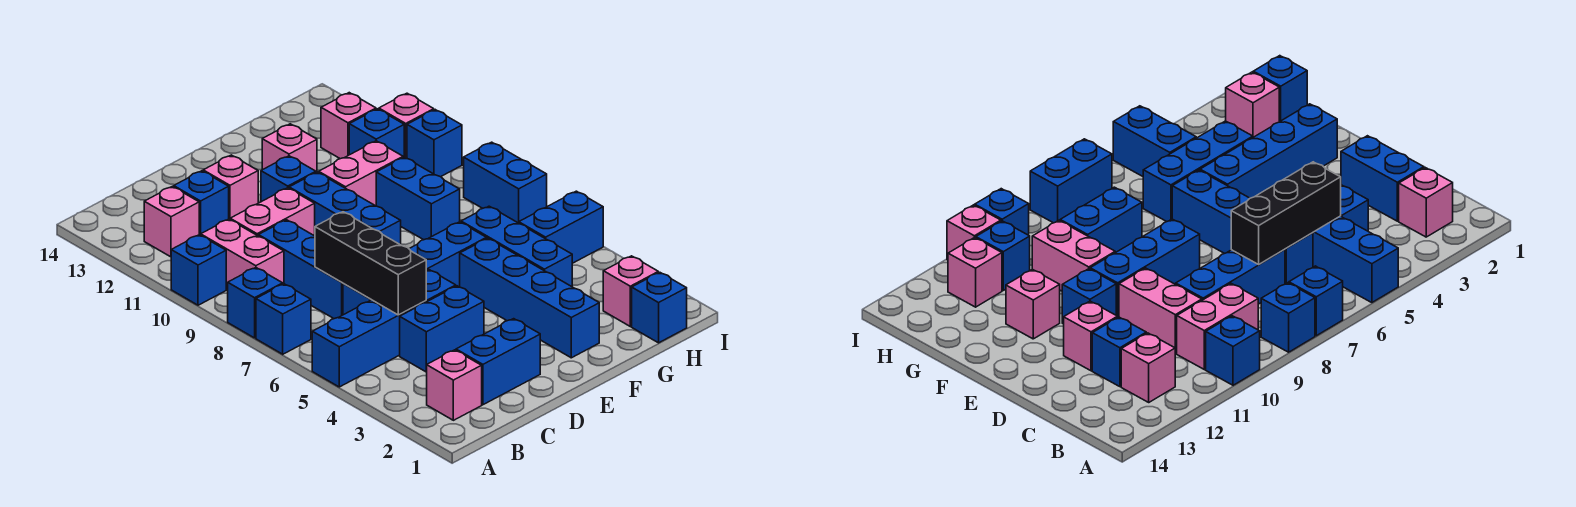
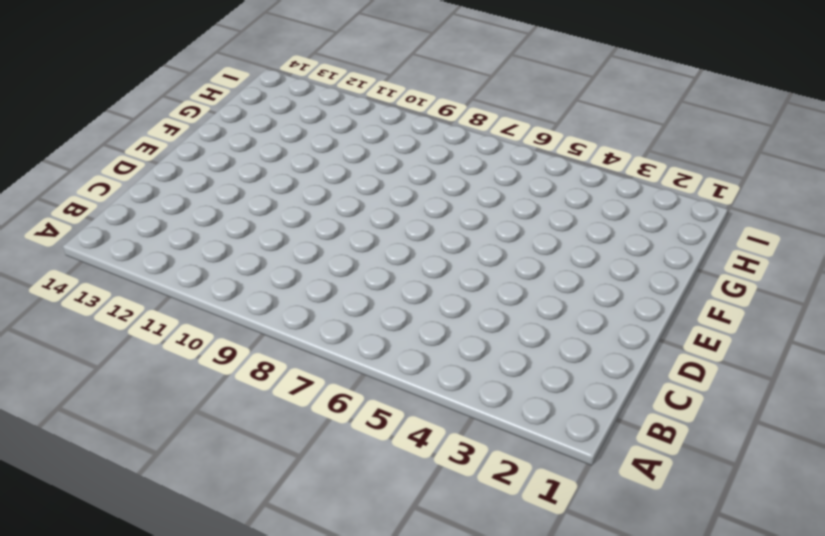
none -> blue 1x4 brick [312,270,456,387]
none -> blue 1x1 brick [256,284,311,354]
none -> blue 1x1 brick [228,268,283,338]
none -> blue 1x1 brick [171,235,226,305]

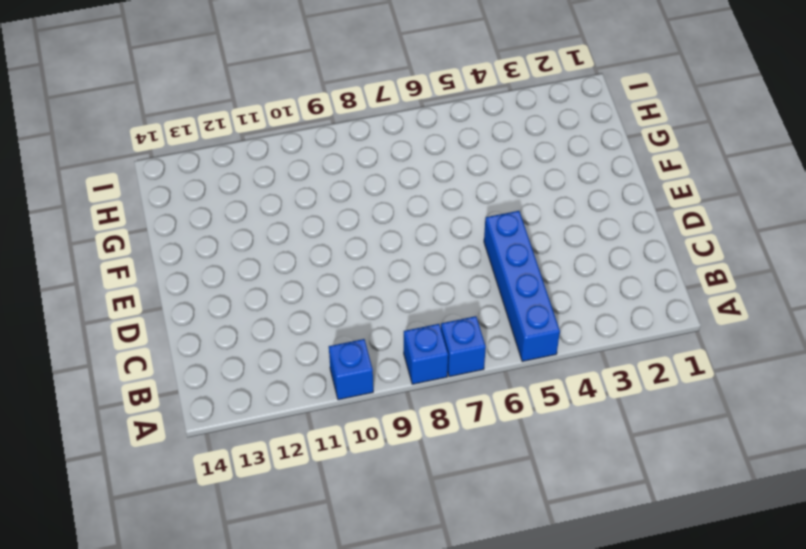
none -> pink 1x1 brick [427,350,482,420]
none -> pink 1x2 brick [201,219,284,290]
none -> pink 1x1 brick [144,186,199,257]
none -> blue 1x2 brick [456,319,540,405]

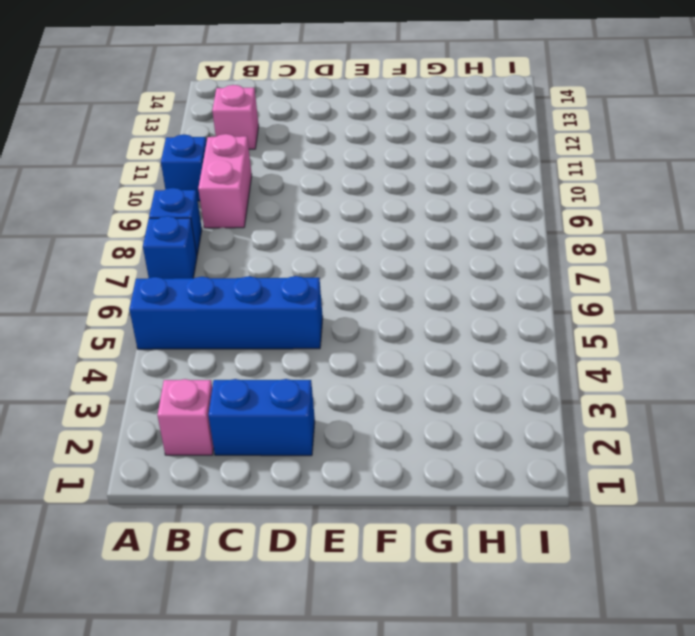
none -> blue 1x2 brick [400,286,484,372]
none -> blue 1x4 brick [343,222,487,315]
none -> blue 1x3 brick [258,220,343,319]
none -> pink 1x2 brick [230,188,315,236]

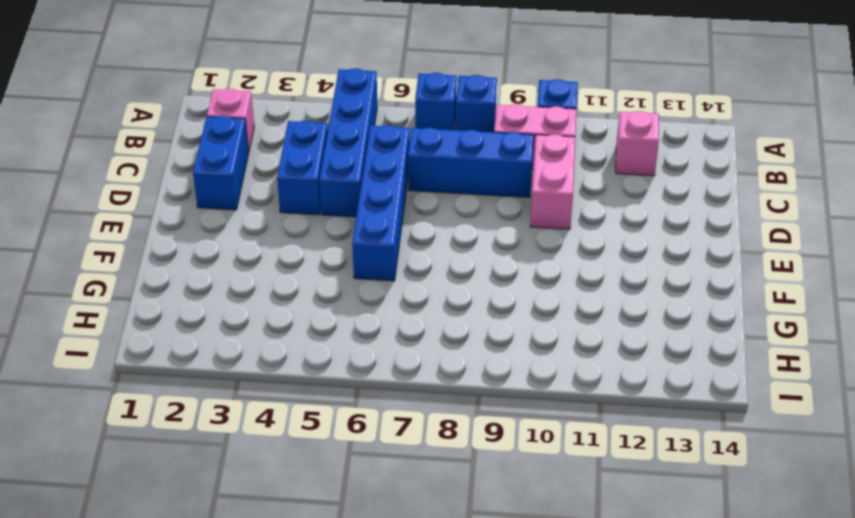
none -> blue 1x1 brick [174,171,229,235]
none -> pink 1x1 brick [203,155,258,219]
none -> blue 1x3 brick [289,172,401,245]
none -> blue 1x1 brick [261,156,316,202]

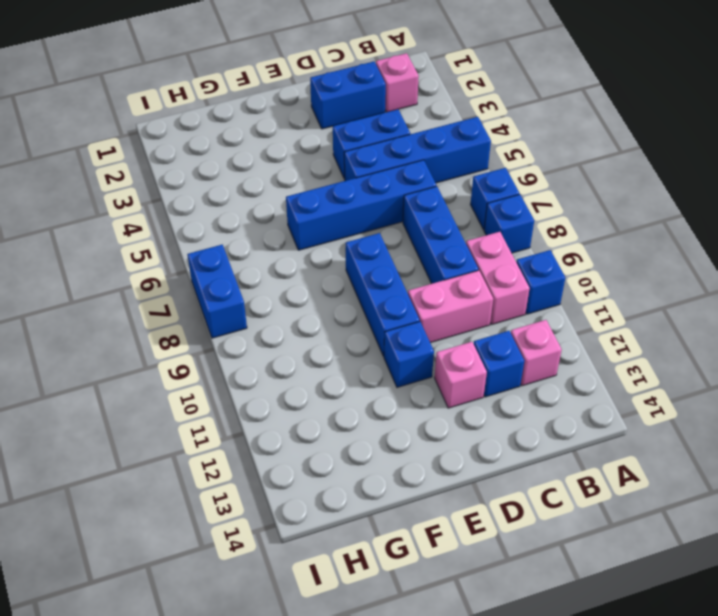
none -> blue 1x4 brick [460,238,599,358]
none -> pink 1x2 brick [319,141,403,206]
none -> pink 1x1 brick [262,124,317,172]
none -> blue 1x3 brick [461,206,572,287]

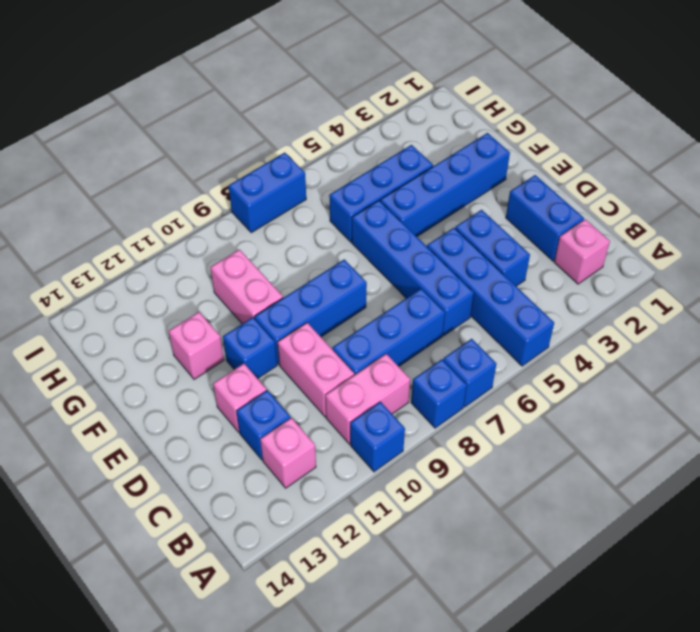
none -> blue 1x2 brick [376,157,460,240]
none -> blue 1x1 brick [632,272,687,343]
none -> pink 1x1 brick [603,256,658,326]
none -> blue 1x2 brick [519,191,603,263]

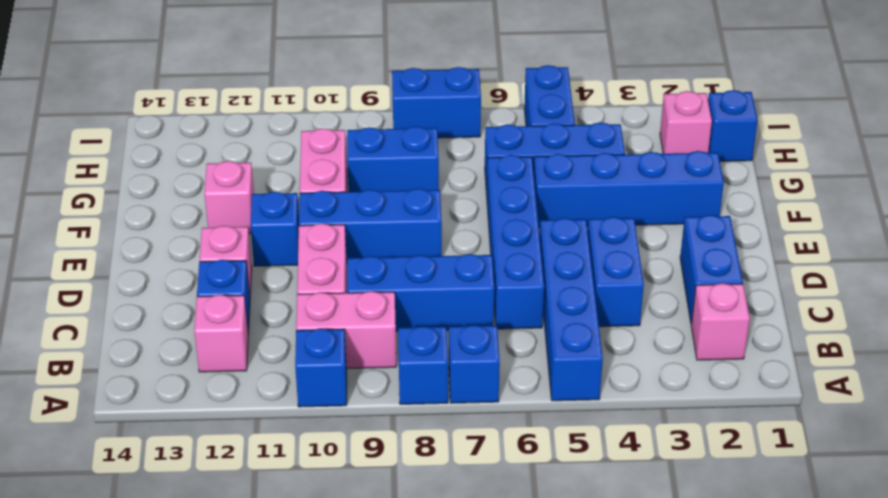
none -> blue 1x1 brick [349,109,404,158]
none -> pink 1x1 brick [321,93,376,159]
none -> blue 1x1 brick [407,110,462,177]
none -> pink 1x1 brick [379,93,434,158]

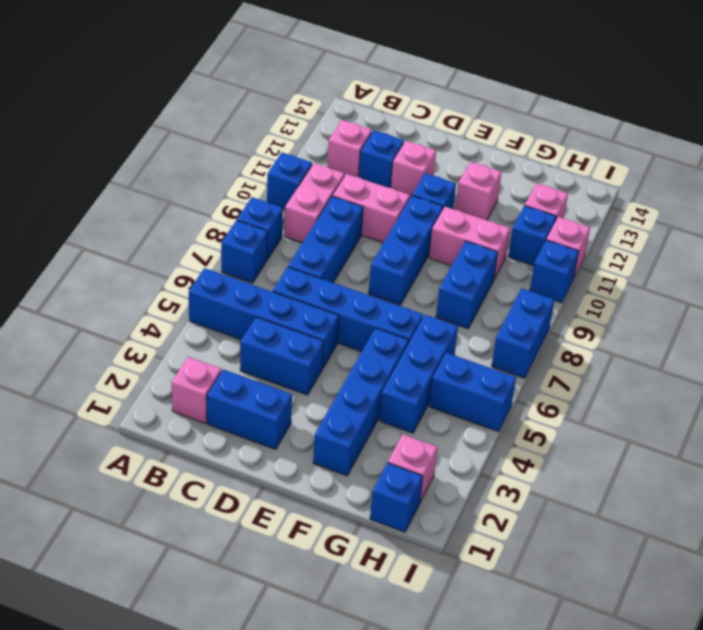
none -> black 1x3 brick [315,212,426,315]

